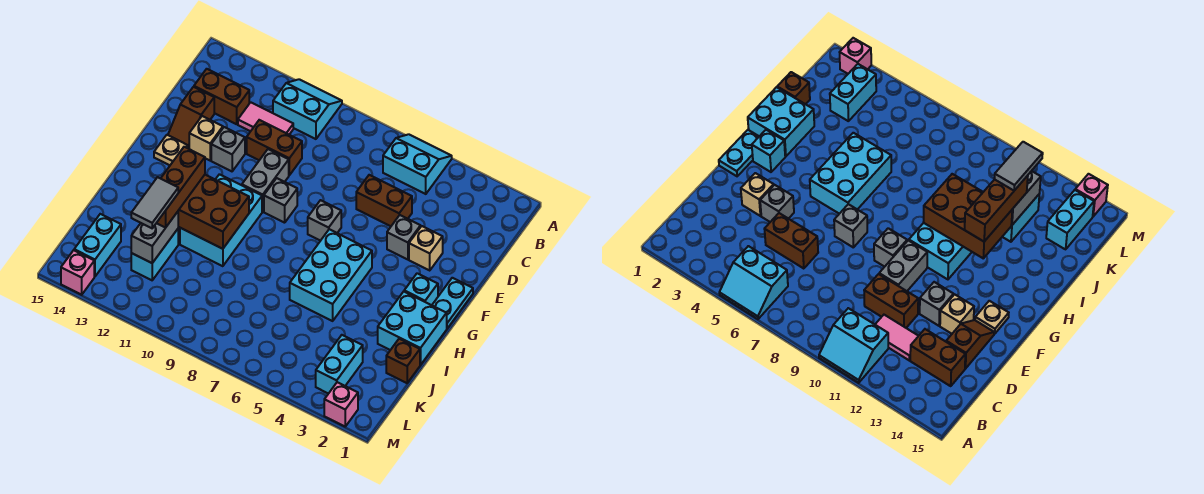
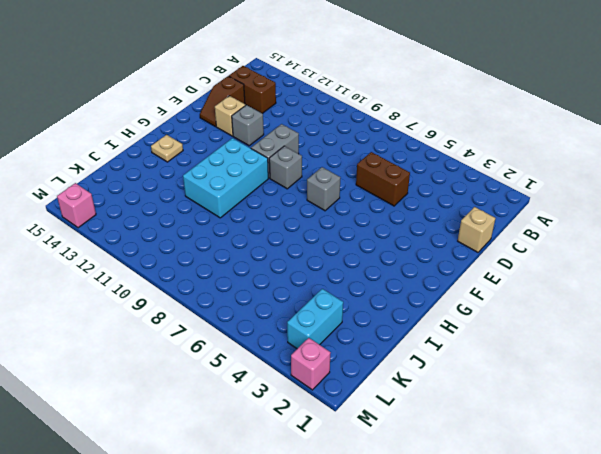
tan 1x1 brick [458,207,496,252] -> tan 1x1 brick moved to [409,226,443,270]
tan 1x1 plate [151,135,183,162] -> tan 1x1 plate moved to [154,135,188,165]
none -> cyan 2x2 slope [383,134,452,194]
none -> cyan 2x2 slope [273,79,342,139]
none -> pink 1x2 tile [238,102,293,135]
none -> brown 1x2 brick [247,120,302,175]

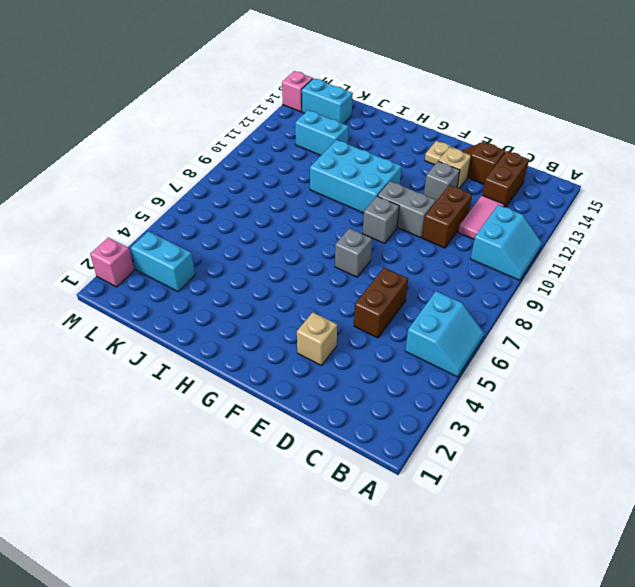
none -> grey 1x1 brick [387,215,421,260]
none -> cyan 1x2 plate [432,278,473,329]
none -> cyan 1x1 brick [404,273,438,305]
none -> cyan 2x3 brick [290,229,372,321]

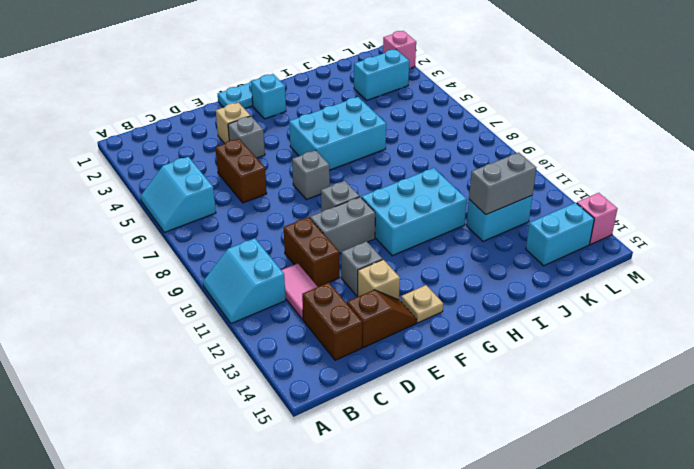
none -> cyan 2x2 brick [378,292,447,365]
none -> brown 1x1 brick [386,339,420,383]
none -> brown 2x3 brick [178,175,249,249]
none -> brown 1x3 brick [157,147,205,228]

